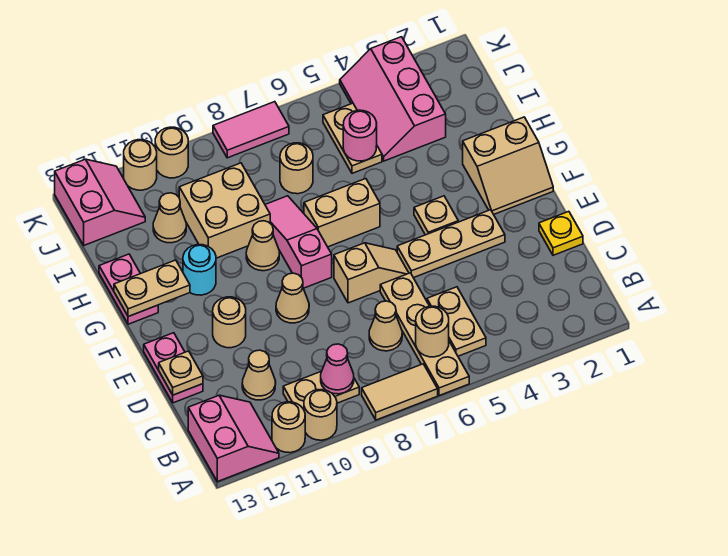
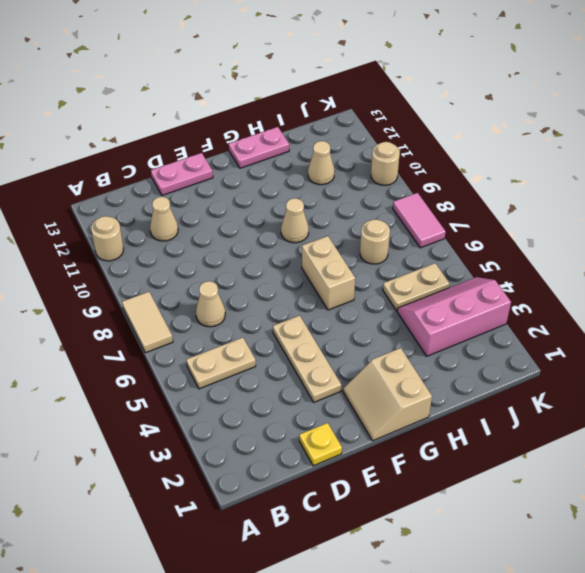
none -> tan 1x4 plate [380,273,469,396]
none -> tan 1x1 round brick [304,390,337,440]
none -> pink 2x2 slope [188,395,279,482]
none -> tan 1x2 plate [283,371,359,409]

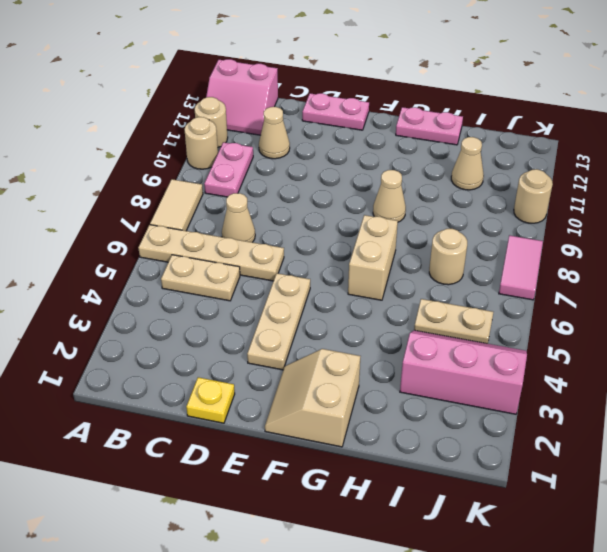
pink 1x2 plate [204,142,253,197] -> tan 1x2 plate [283,371,359,409]
none -> tan 1x2 slope [334,243,409,303]
none -> tan 1x1 cone [276,273,309,323]
none -> tan 1x1 round brick [213,297,246,348]
none -> tan 1x1 plate [414,196,458,235]

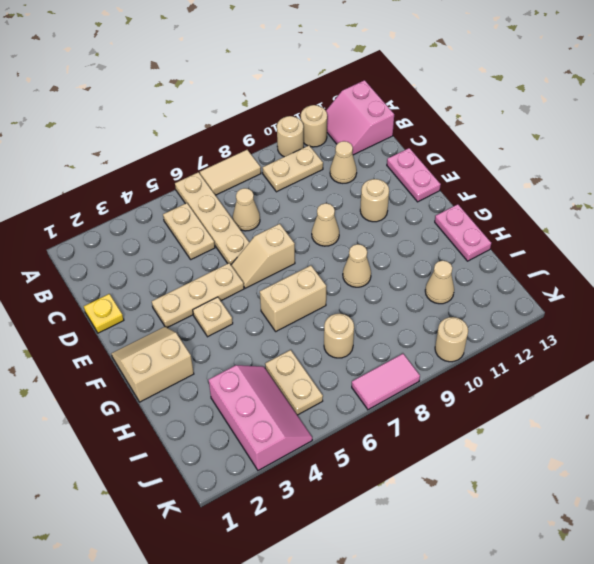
none -> pink 1x3 slope [265,196,332,288]
none -> cyan 1x1 round brick [183,244,216,295]
none -> tan 2x2 brick [179,163,270,258]
none -> pink 2x2 slope [55,159,145,245]

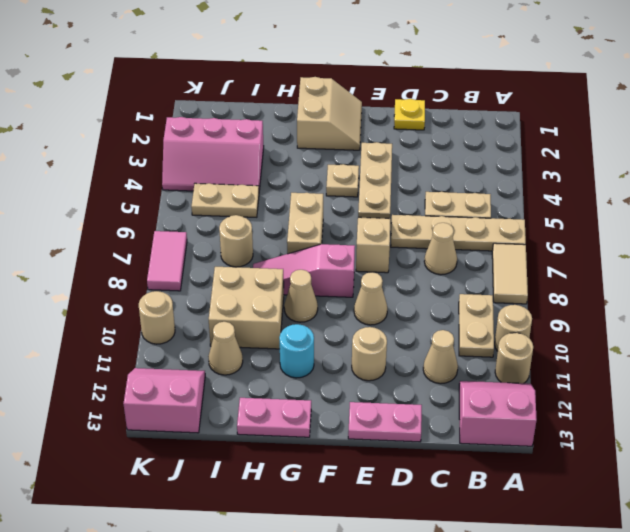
none -> tan 1x1 round brick [124,140,157,190]
none -> tan 1x1 round brick [416,306,449,357]
none -> pink 1x1 cone [321,344,354,394]
none -> tan 1x1 plate [159,351,203,395]

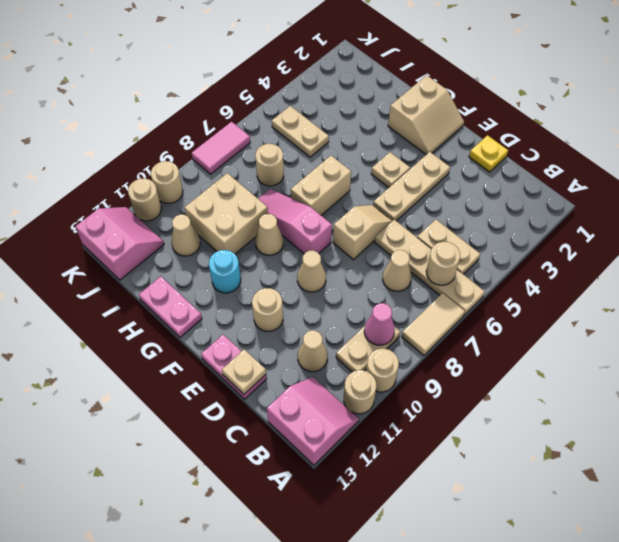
none -> pink 2x3 slope [340,37,446,161]
none -> tan 1x2 plate [114,260,190,317]
none -> pink 1x1 round brick [343,110,377,161]

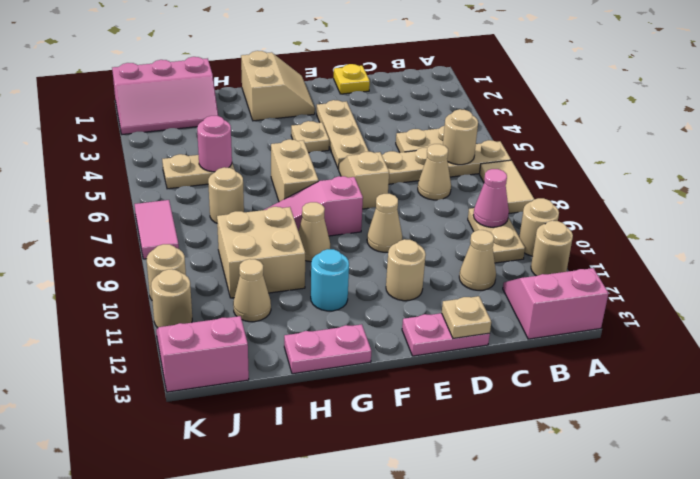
pink 2x3 slope [112,57,218,134] -> pink 2x3 slope moved to [340,37,446,161]
none -> tan 1x2 plate [114,260,190,317]

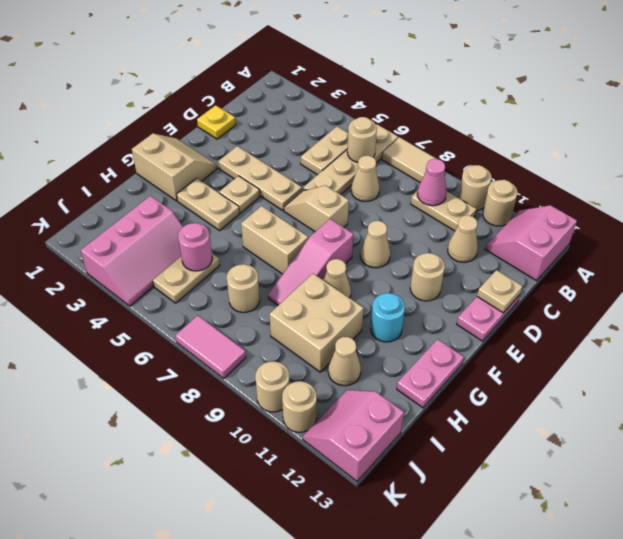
tan 1x2 plate [176,178,240,230] -> tan 1x2 plate moved to [114,260,190,317]

